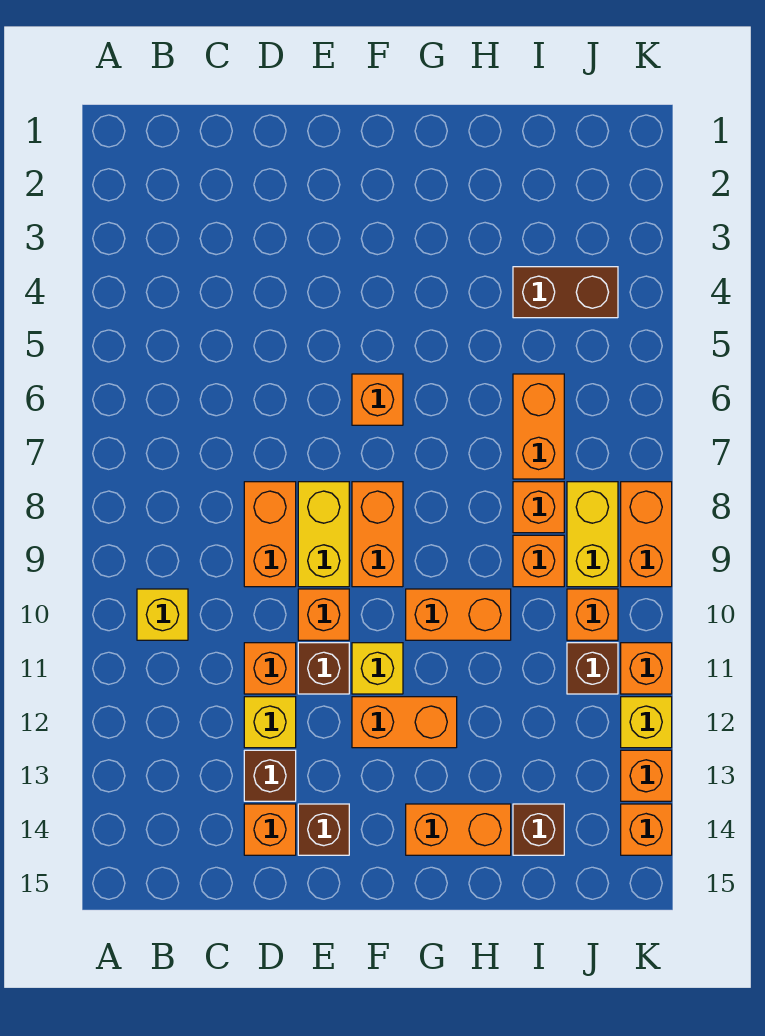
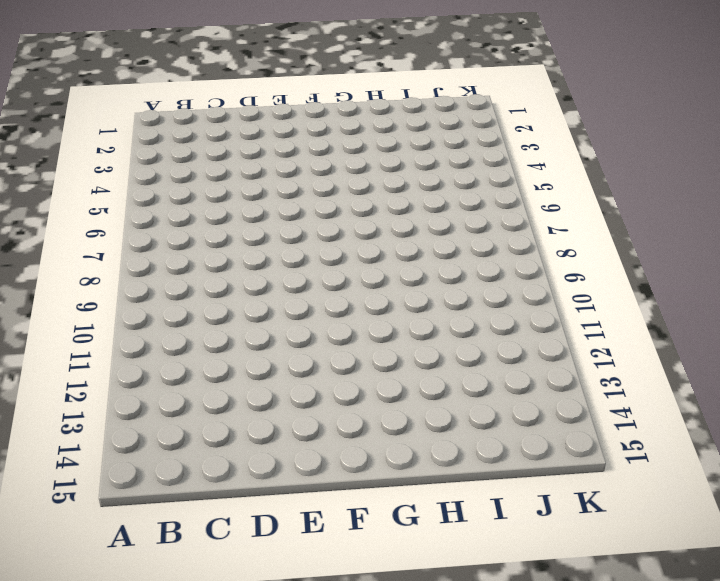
none -> yellow 1x1 brick [137,589,188,640]
none -> orange 1x2 brick [244,482,296,587]
none -> orange 1x1 brick [244,643,296,694]

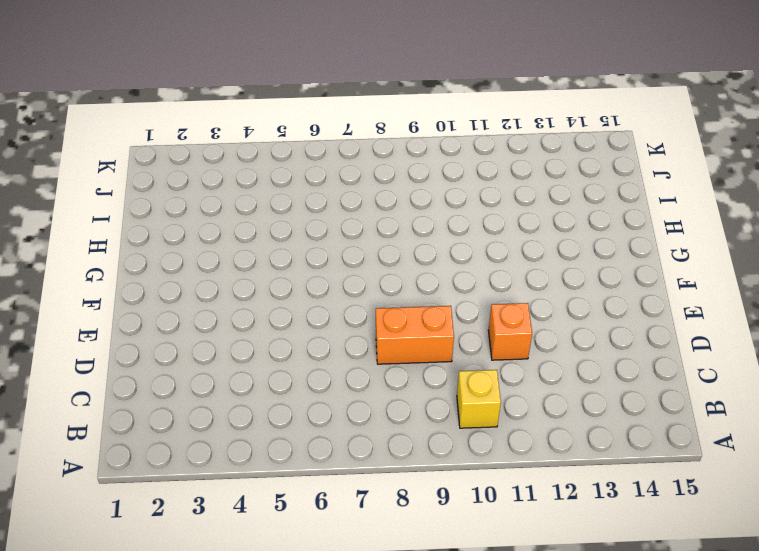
none -> yellow 1x1 brick [244,697,296,748]
none -> brown 1x1 brick [244,750,296,801]
none -> orange 1x1 brick [244,804,296,855]

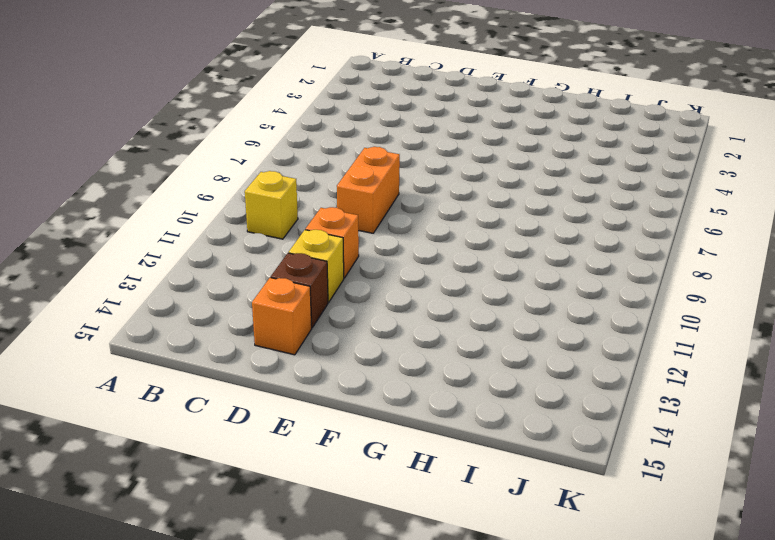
none -> yellow 1x2 brick [298,482,349,587]
none -> orange 1x1 brick [298,589,349,640]
none -> brown 1x1 brick [298,643,349,694]

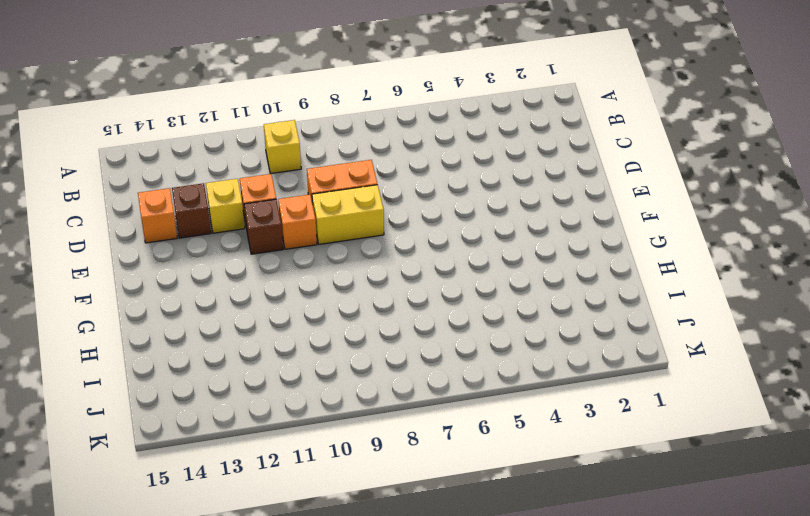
none -> brown 1x1 brick [298,804,349,855]
none -> orange 1x1 brick [352,374,403,425]
none -> orange 1x2 brick [352,482,403,587]

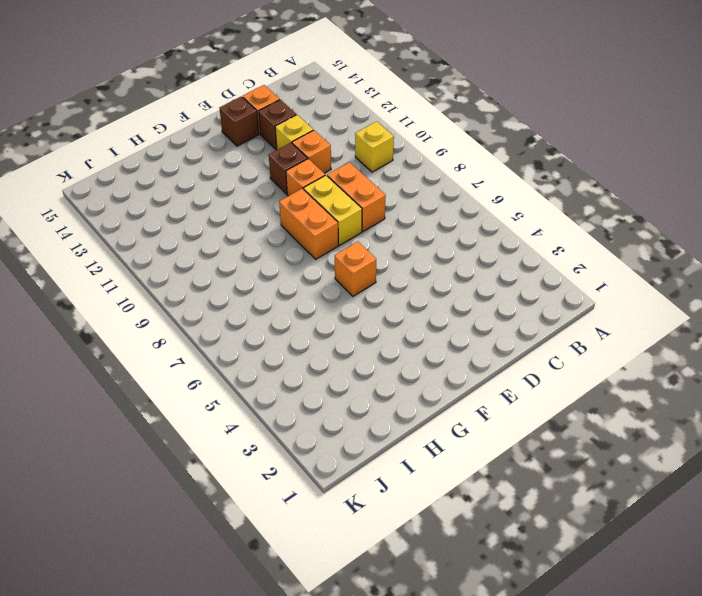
none -> yellow 1x1 brick [352,643,403,694]
none -> orange 1x2 brick [352,697,457,748]
none -> orange 1x2 brick [406,589,511,640]

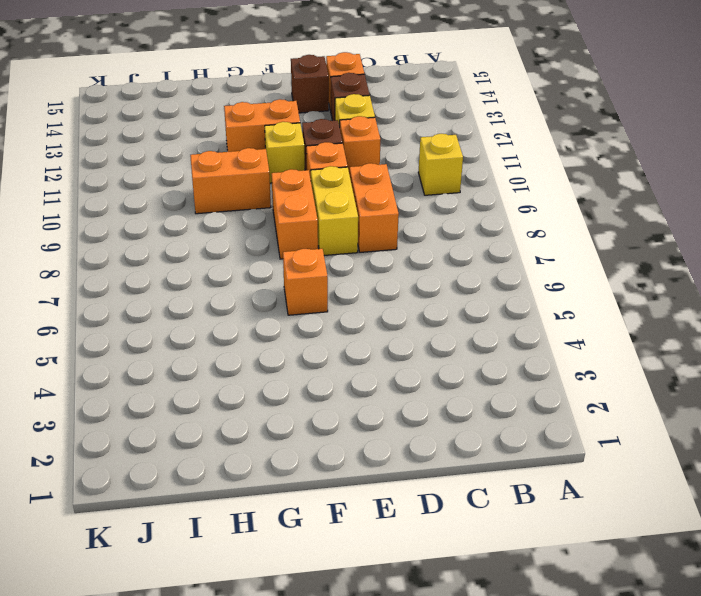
none -> orange 1x2 brick [406,804,511,855]
none -> brown 1x2 brick [513,267,618,318]
none -> orange 1x2 brick [513,374,564,479]

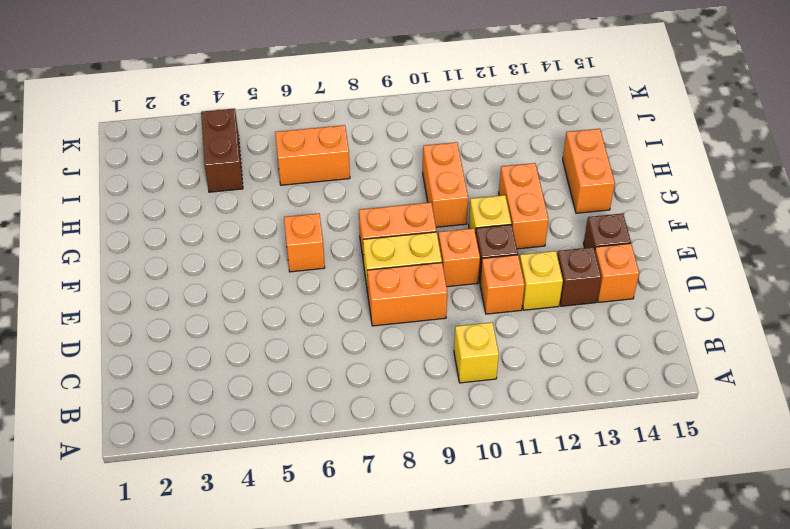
none -> orange 1x1 brick [513,482,564,533]
none -> orange 1x1 brick [513,535,564,587]
none -> brown 1x1 brick [513,804,564,855]

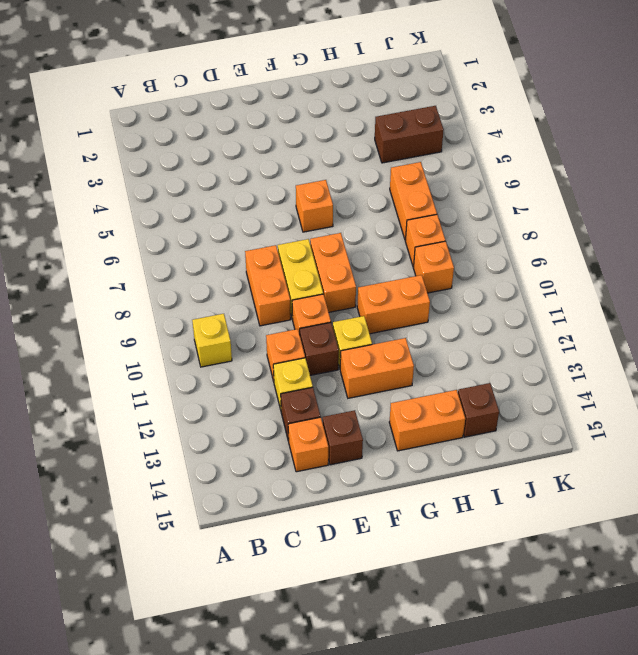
none -> yellow 1x2 brick [567,482,618,587]
none -> orange 1x1 brick [567,589,618,640]
none -> brown 1x1 brick [567,643,618,694]

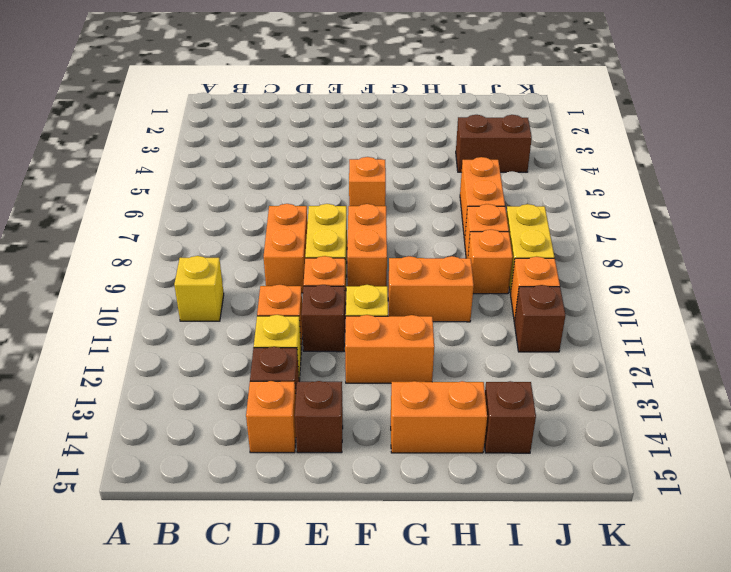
none -> orange 1x2 brick [621,482,672,587]
none -> orange 1x1 brick [621,643,672,694]
none -> yellow 1x1 brick [621,697,672,748]

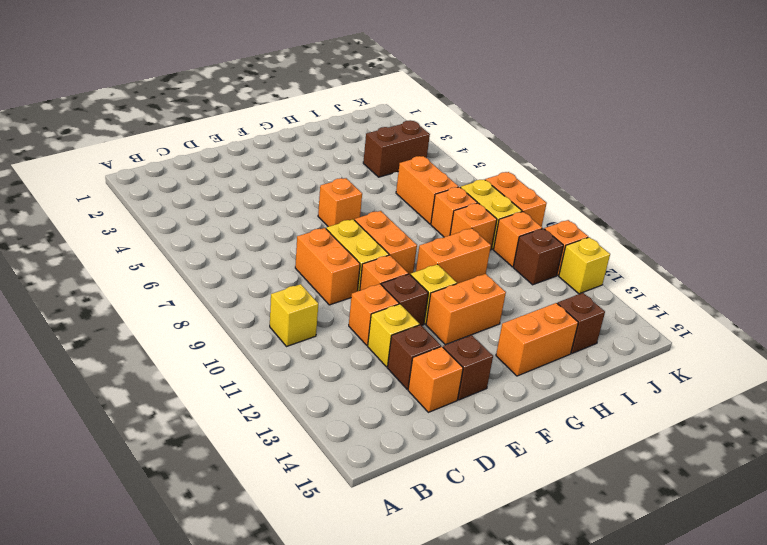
none -> orange 1x1 brick [621,750,672,801]
none -> orange 1x1 brick [621,804,672,855]

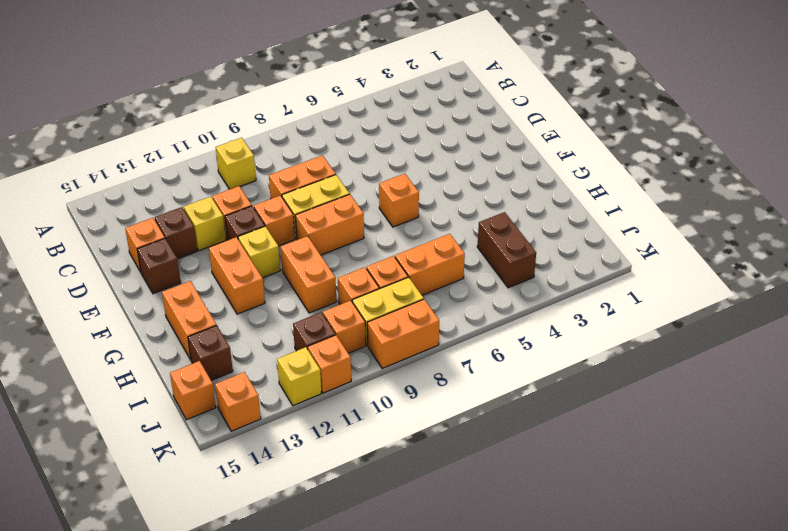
orange 1x1 brick [170,361,216,420] -> orange 1x1 brick moved to [621,750,672,801]

